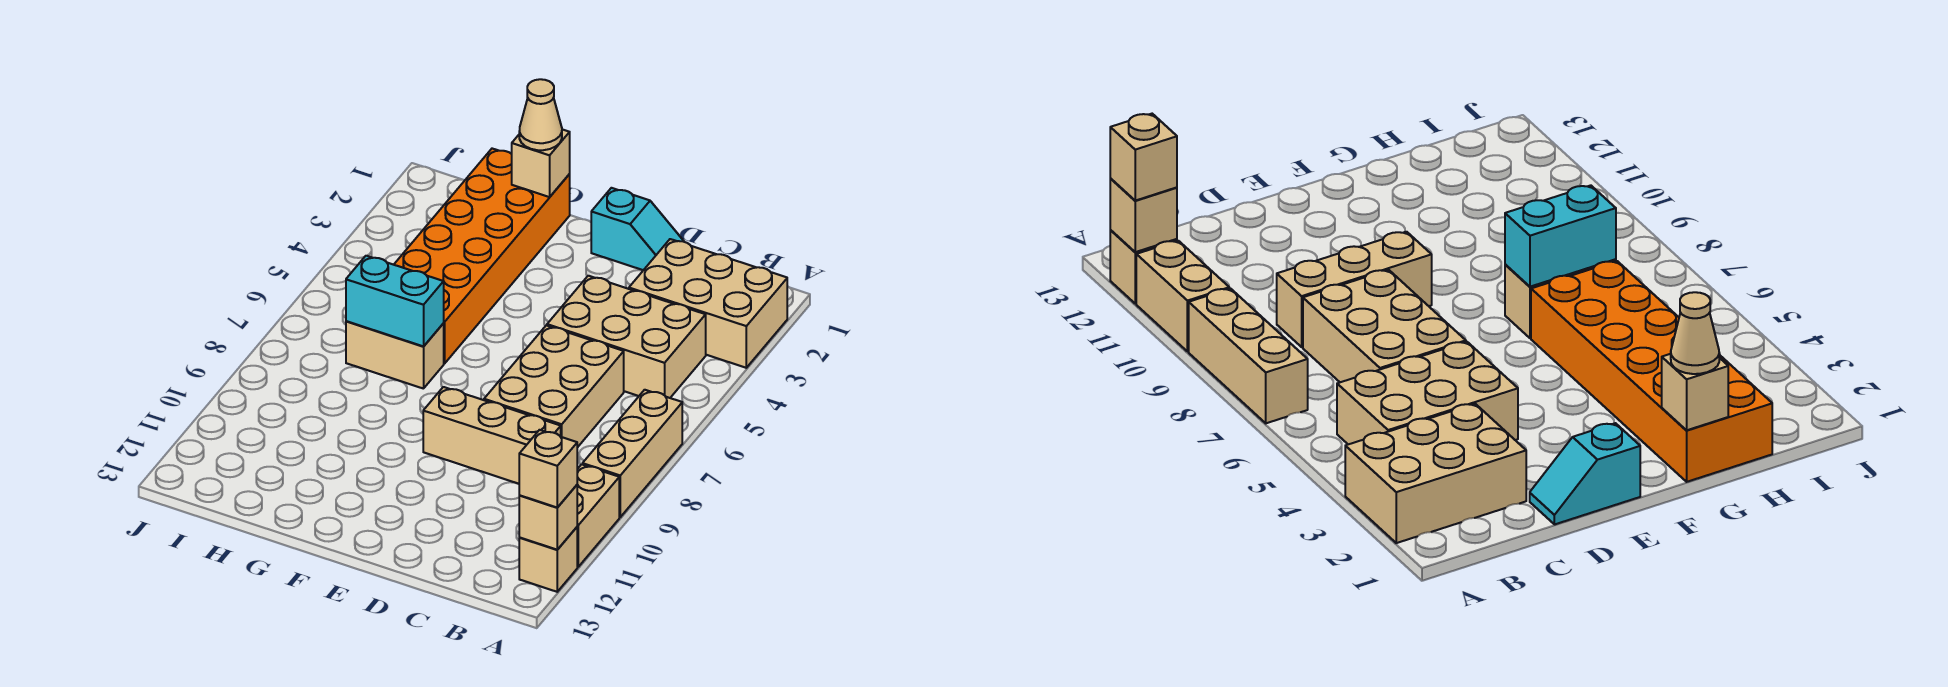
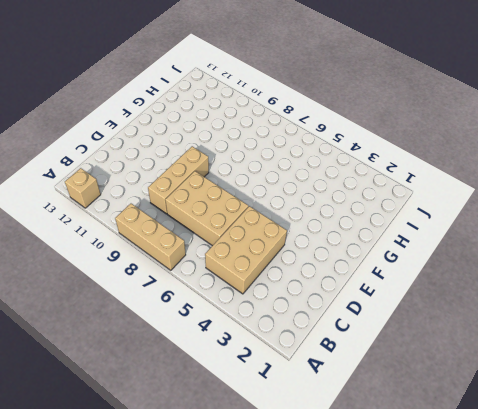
none -> tan 2x3 brick [629,239,787,368]
none -> tan 1x2 brick [577,464,619,567]
none -> cyan 1x2 slope [591,188,684,270]

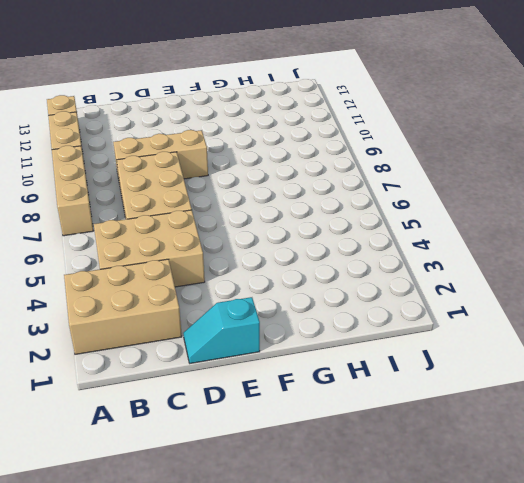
none -> orange 2x6 brick [394,149,570,364]
none -> tan 1x2 brick [346,321,444,389]
none -> tan 1x1 brick [519,485,577,550]

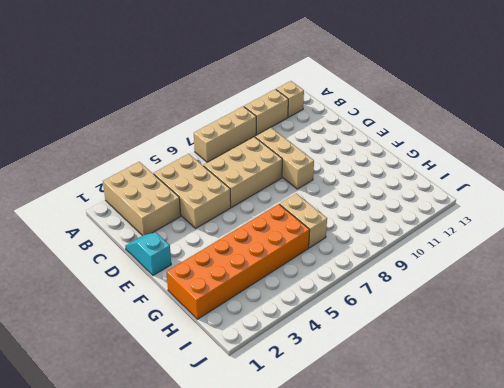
none -> tan 1x1 brick [519,485,577,550]
none -> tan 1x1 brick [512,129,570,197]
none -> cyan 1x2 brick [346,256,444,346]

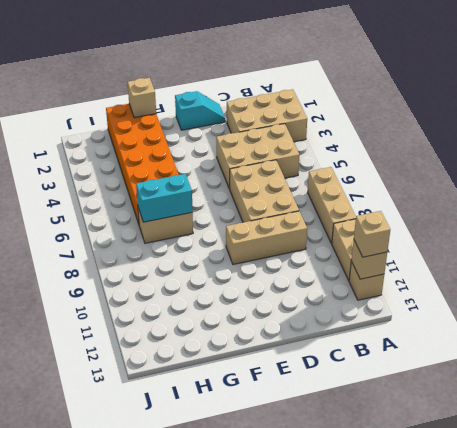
none -> tan 1x1 cone [519,79,562,150]

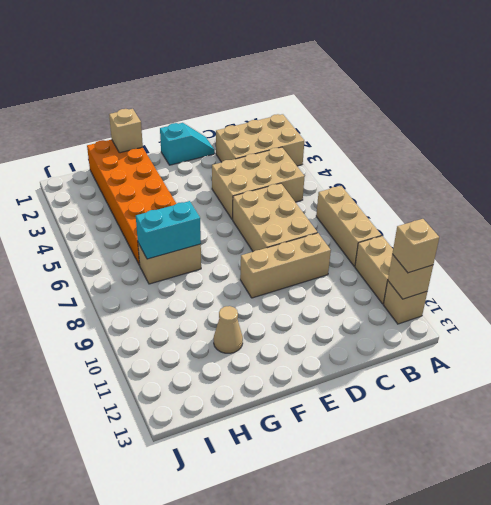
tan 1x1 cone [214,306,243,353] -> tan 1x1 cone moved to [519,79,562,150]

